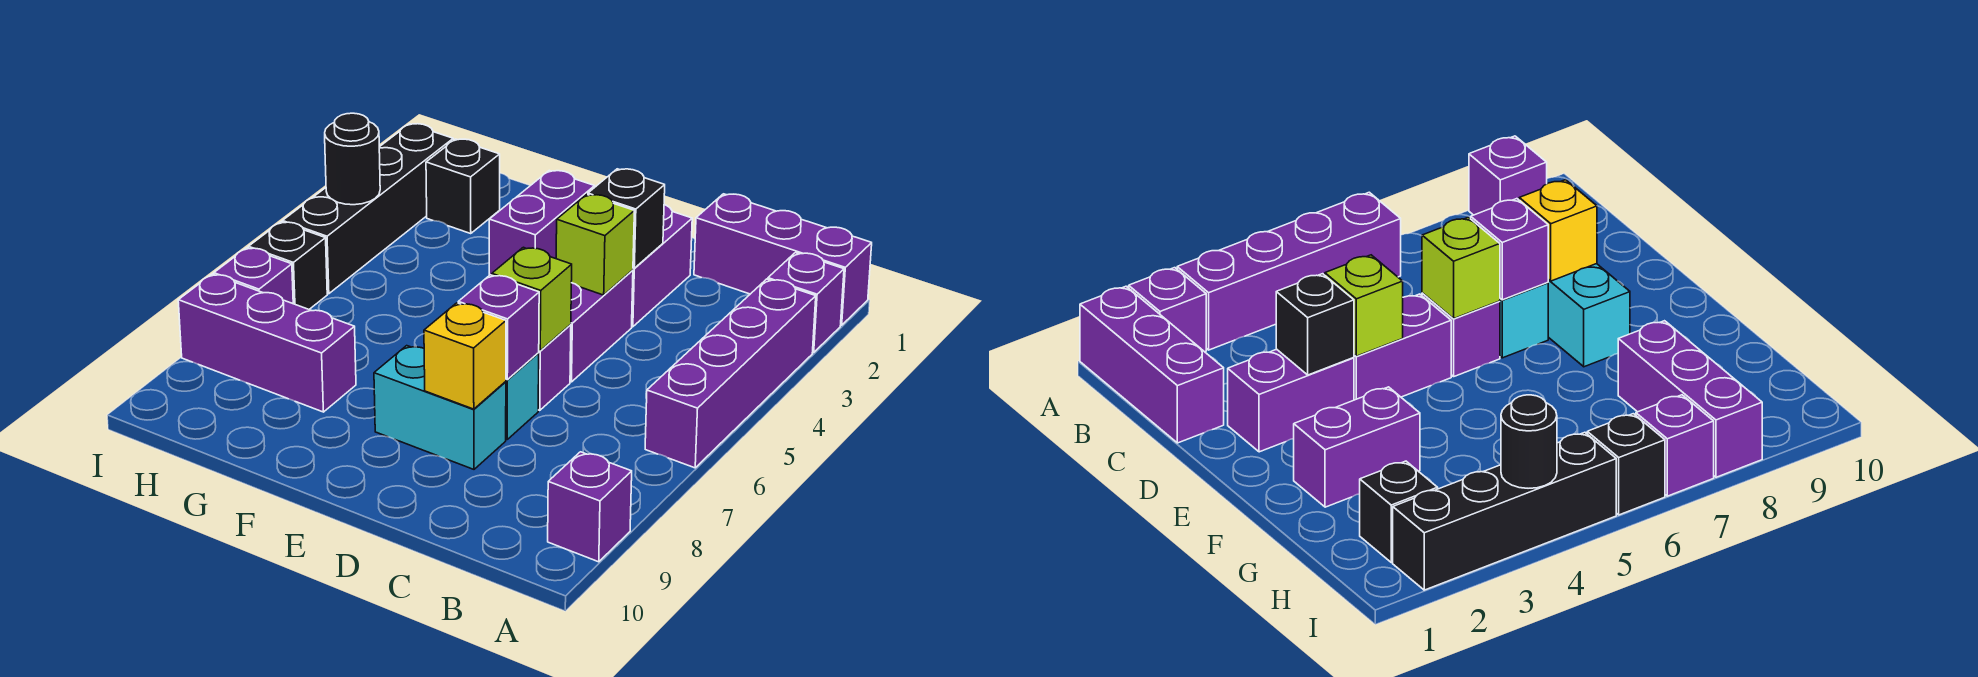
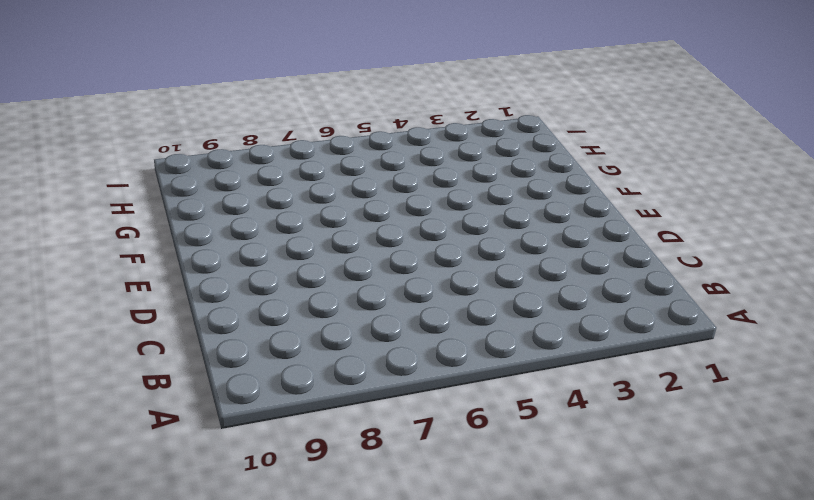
none -> purple 1x3 brick [694,194,872,325]
none -> purple 1x1 brick [768,253,844,352]
none -> purple 1x4 brick [645,279,816,468]

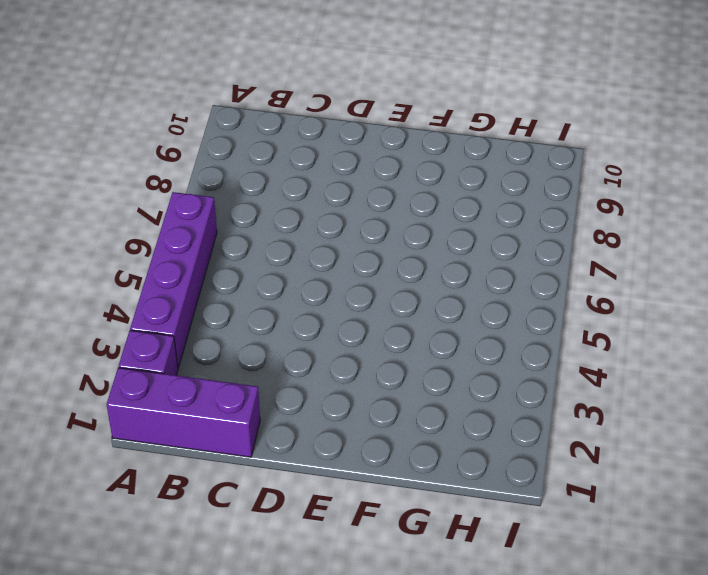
none -> purple 1x1 brick [548,452,632,562]
none -> purple 1x2 brick [632,205,692,327]
none -> purple 1x2 brick [570,270,633,382]

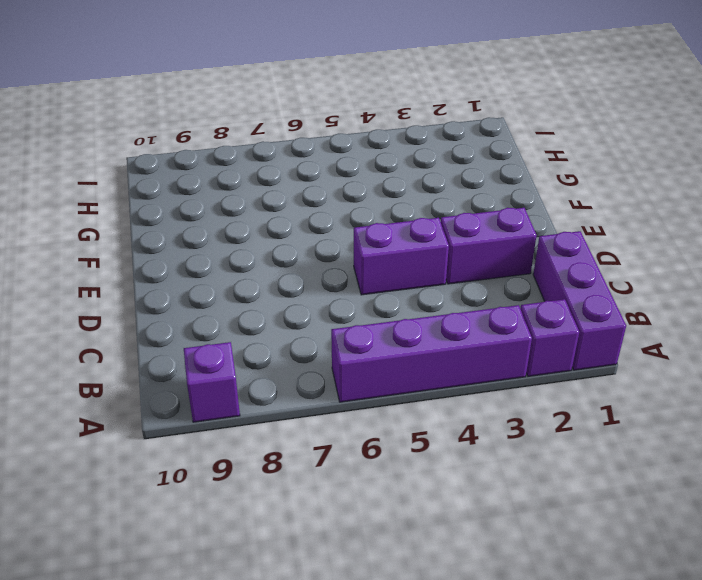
none -> purple 1x1 brick [538,325,571,410]
none -> cyan 1x1 brick [506,353,539,440]
none -> cyan 1x2 brick [374,346,506,469]

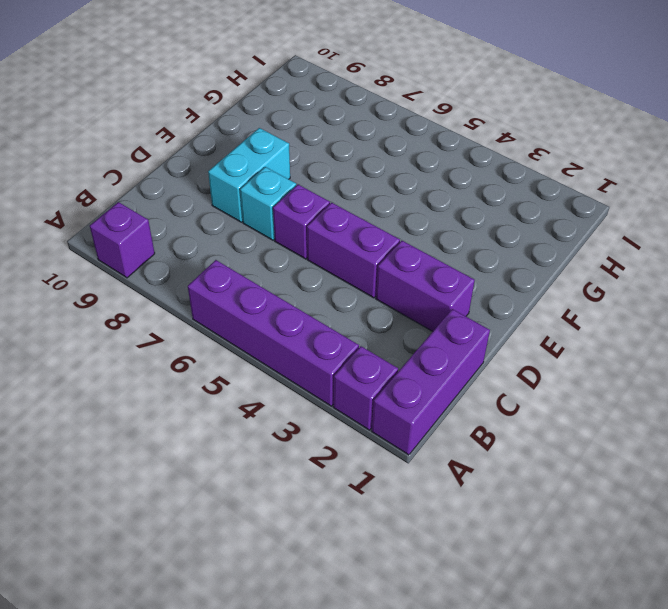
none -> purple 1x2 brick [489,171,595,275]
none -> purple 1x3 brick [178,274,356,412]
none -> black 1x1 brick [426,139,500,234]

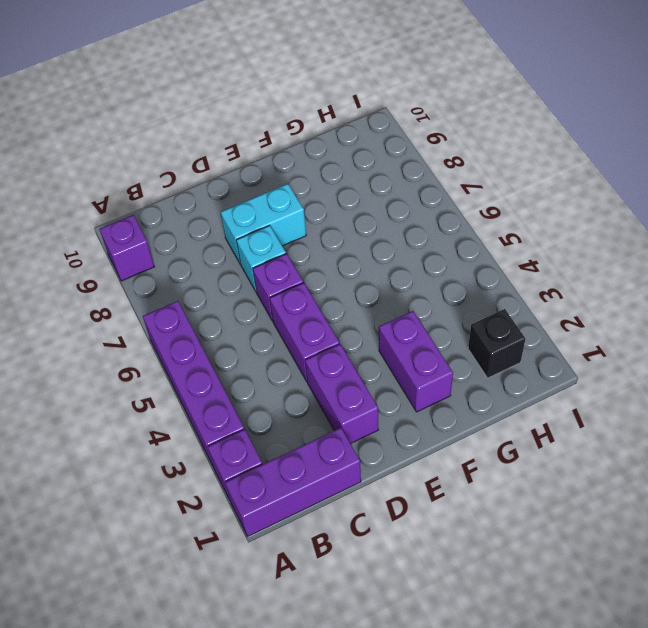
none -> purple 1x3 brick [178,274,356,412]
none -> black 1x4 brick [283,124,453,294]
none -> black 1x1 brick [249,222,327,309]

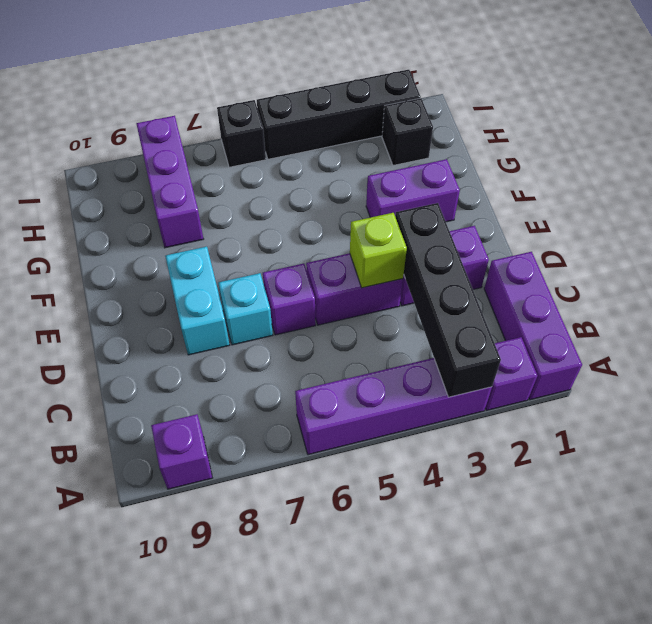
black 1x4 brick [395,203,501,397] -> black 1x1 brick [588,169,665,268]
none -> purple 1x1 brick [214,248,293,304]
none -> lime 1x1 brick [492,247,572,351]
none -> purple 1x1 brick [458,275,539,380]

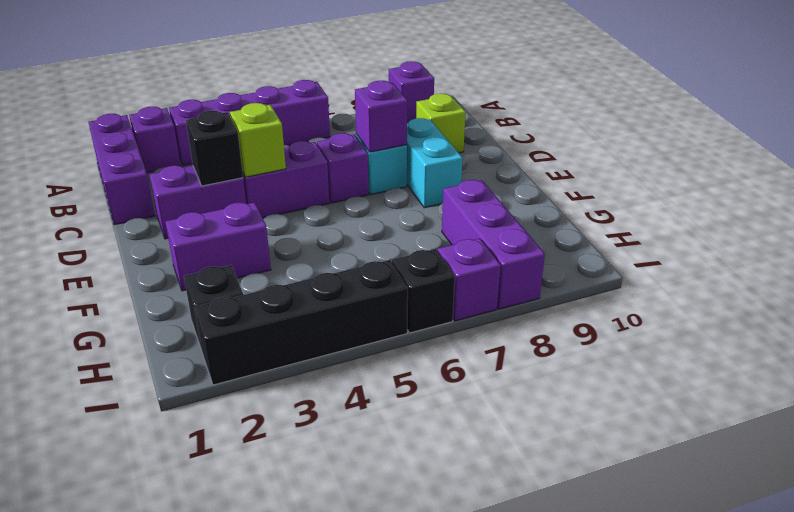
lime 1x1 brick [416,93,466,153] -> lime 1x1 brick moved to [492,247,572,351]
none -> yellow 1x1 brick [424,303,506,409]
none -> black 1x1 round brick [325,113,380,205]

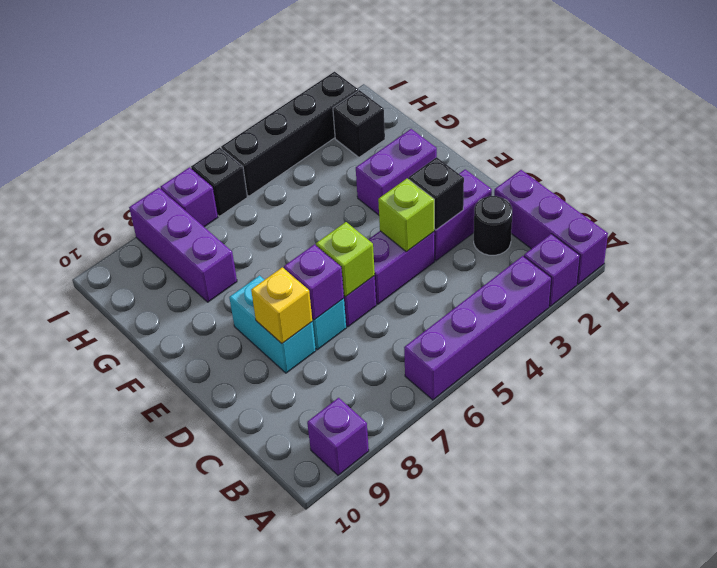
black 1x1 round brick [474,196,512,255] -> black 1x1 round brick moved to [325,113,380,205]

